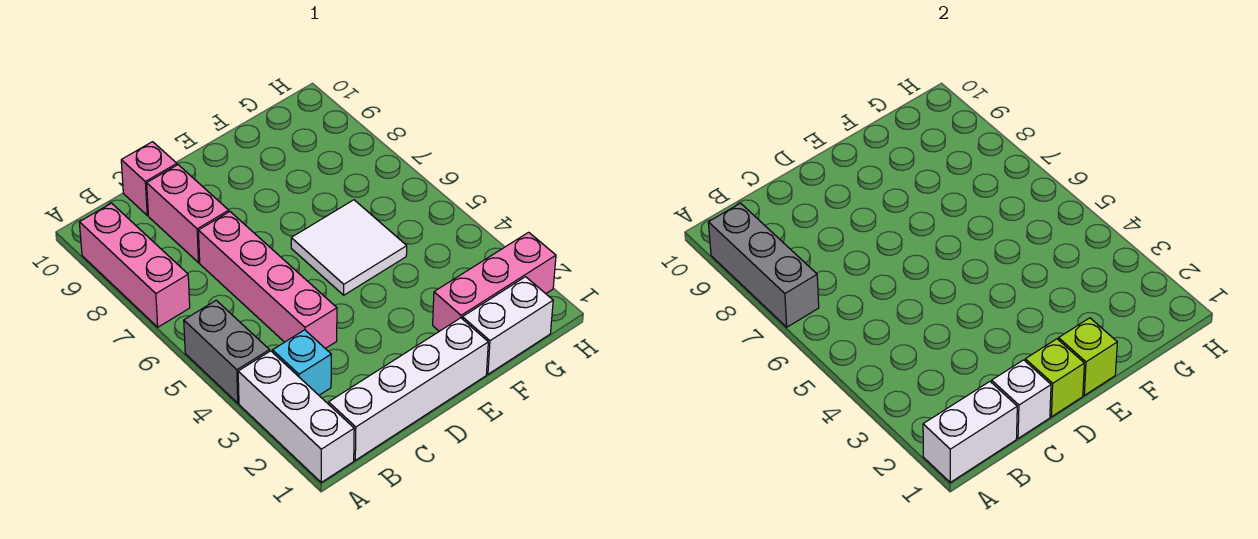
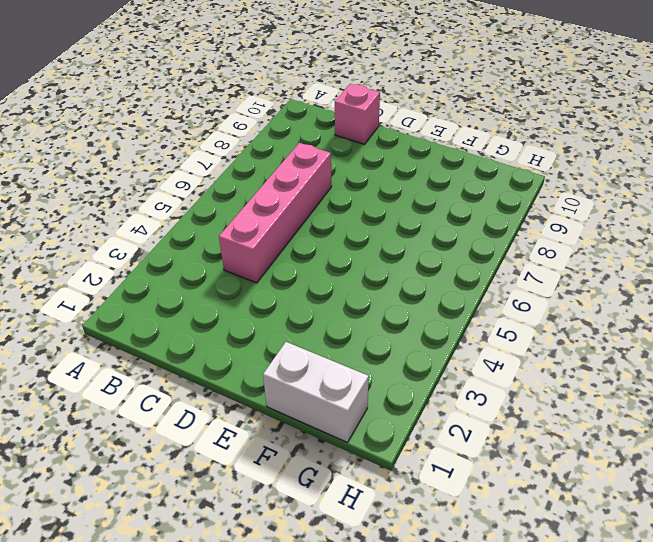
none -> white 1x3 brick [238,351,354,482]
none -> grey 1x2 brick [184,300,270,403]
none -> pink 1x3 brick [79,203,190,327]

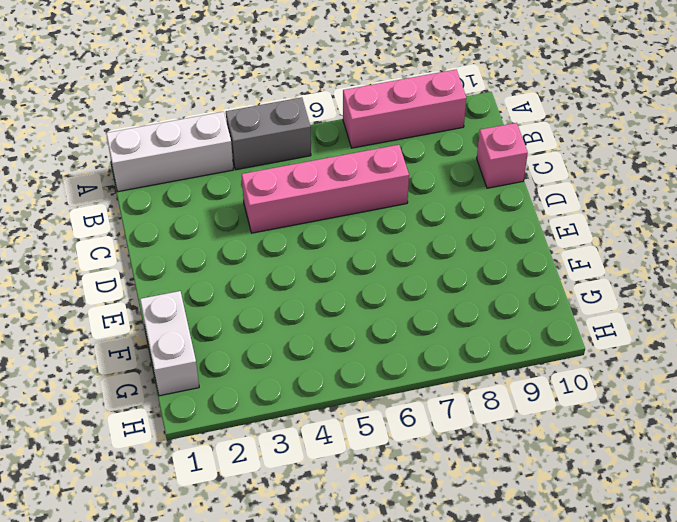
none -> white 1x4 brick [329,318,488,460]
none -> cyan 1x1 brick [272,330,331,395]
none -> pink 1x2 brick [147,165,229,263]

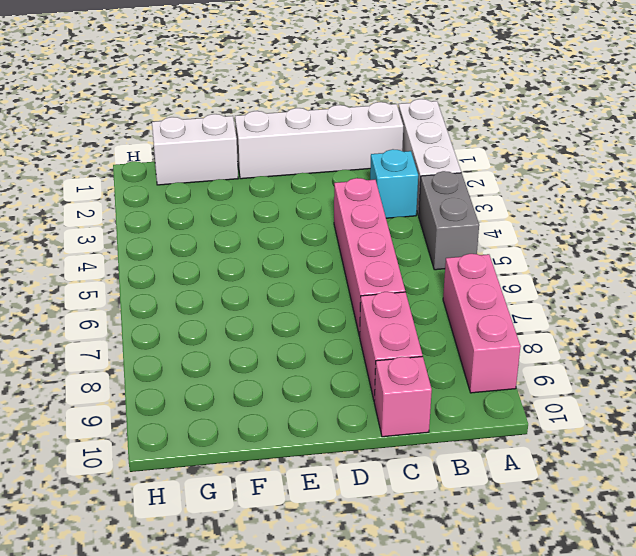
none -> white 2x2 tile [291,200,407,295]
none -> pink 1x3 brick [433,232,556,331]
none -> white 1x2 brick [923,382,1017,482]

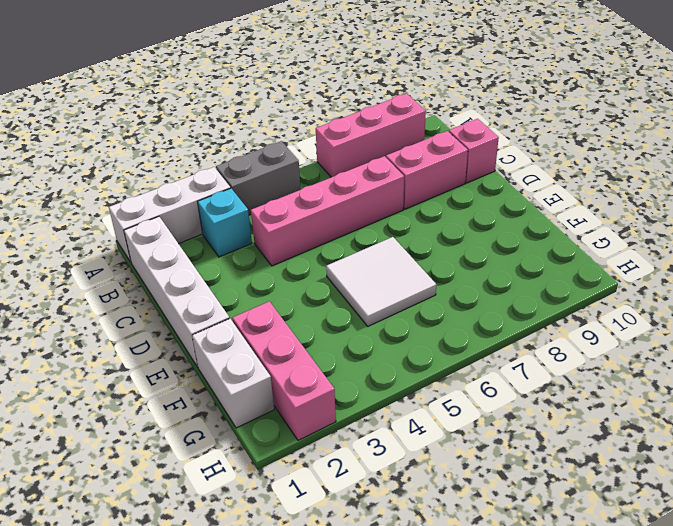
none -> white 1x2 brick [923,382,1017,482]
none -> grey 1x3 brick [708,203,819,327]
none -> white 1x1 brick [992,360,1051,438]

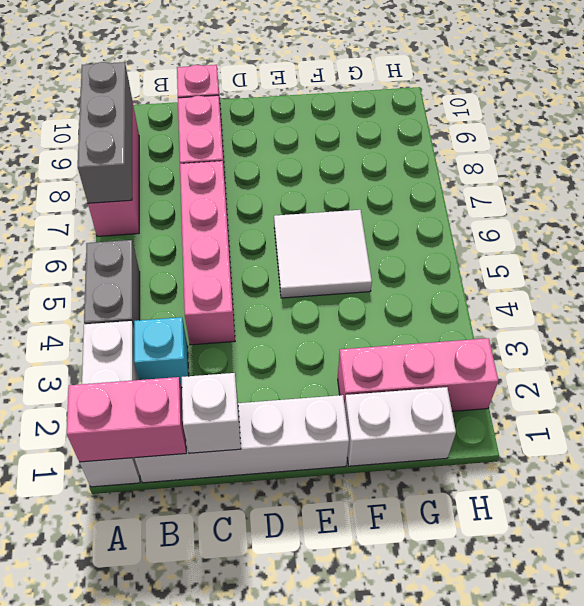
pink 1x2 brick [67,377,186,462] -> white 1x2 brick [923,382,1017,482]
none -> lime 1x1 brick [1025,339,1084,417]
none -> lime 1x1 brick [1059,318,1117,395]

